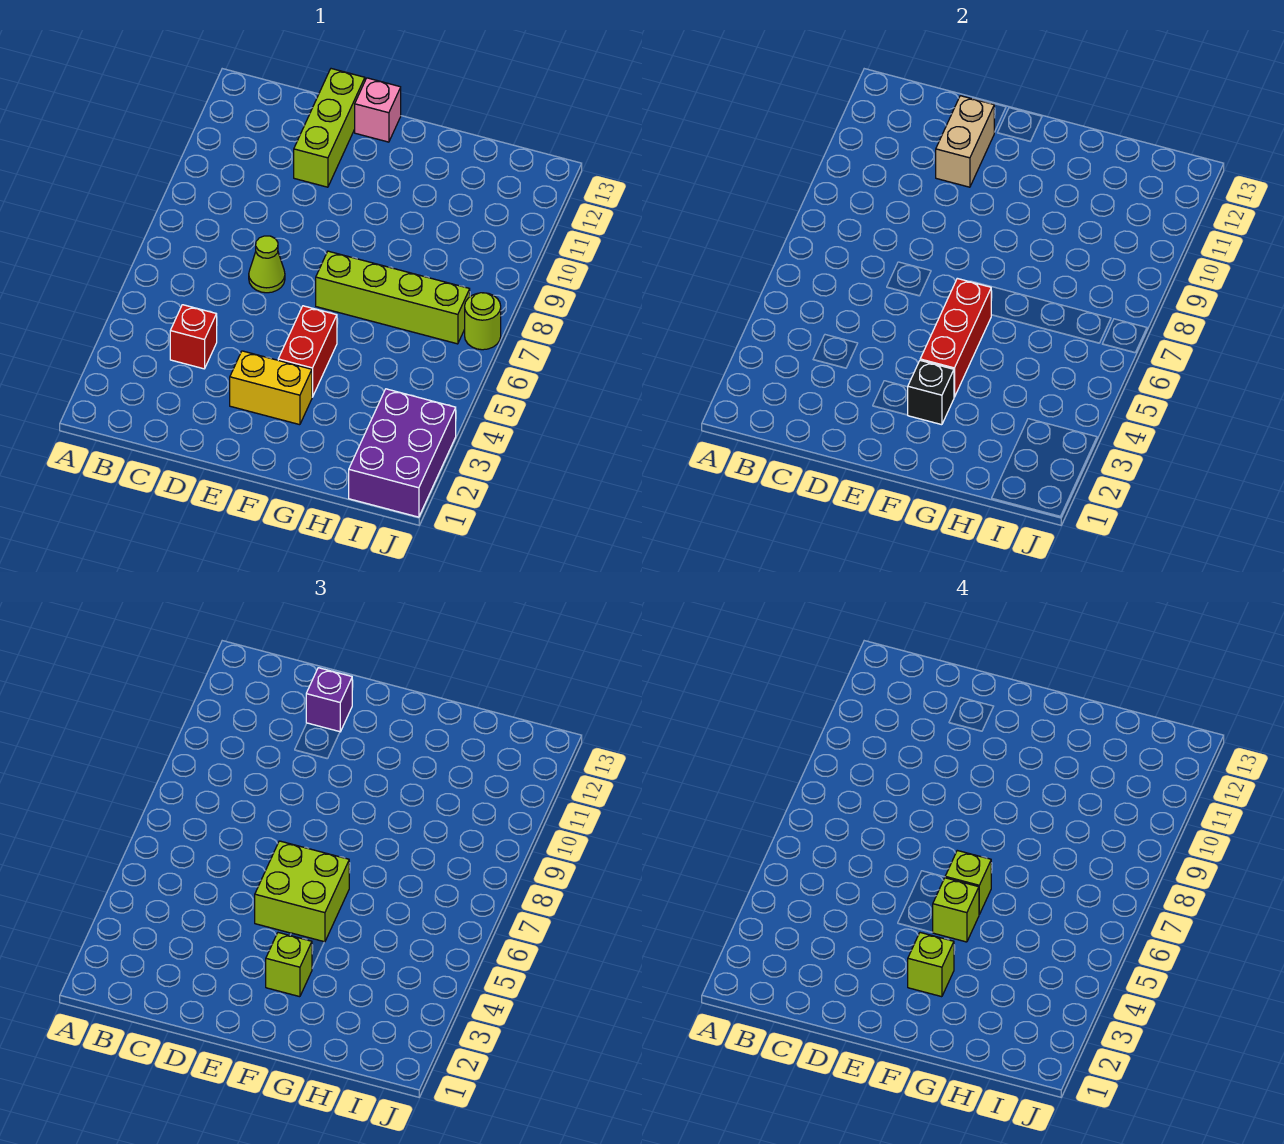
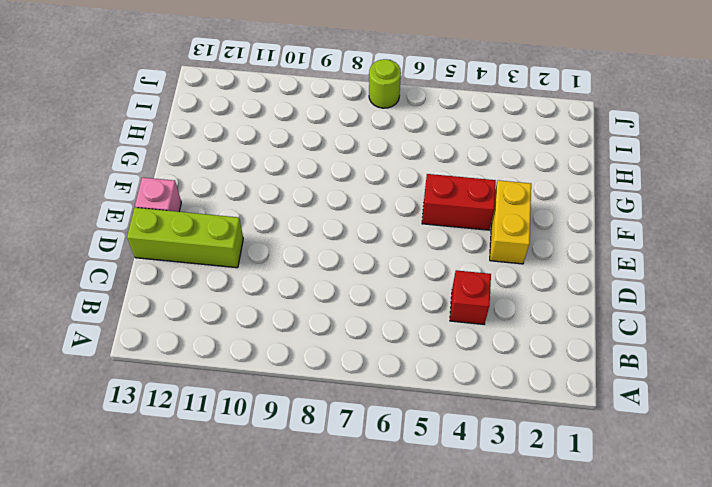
none -> lime 1x1 cone [249,236,285,293]
none -> lime 1x4 brick [316,251,470,344]
none -> purple 2x3 brick [349,389,456,517]

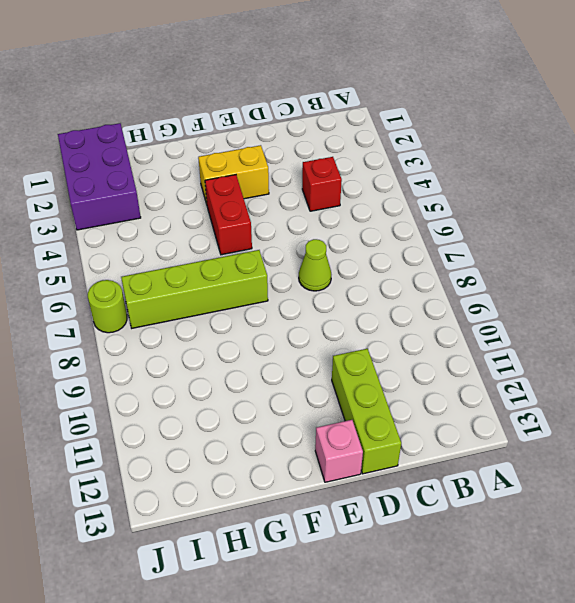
none -> tan 1x2 brick [936,96,994,187]
none -> black 1x1 brick [908,361,954,425]
none -> red 1x3 brick [920,278,991,397]

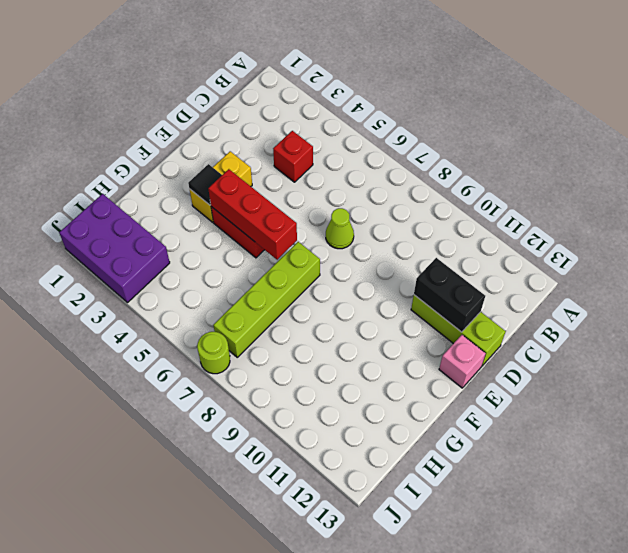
black 1x2 brick [414,258,485,332] -> tan 1x2 brick [936,96,994,187]
black 1x1 tile [188,164,222,205] -> black 1x1 brick [908,361,954,425]
none -> purple 1x1 brick [306,668,352,732]
none -> lime 2x2 brick [255,841,349,942]
none -> lime 1x1 brick [266,933,312,997]

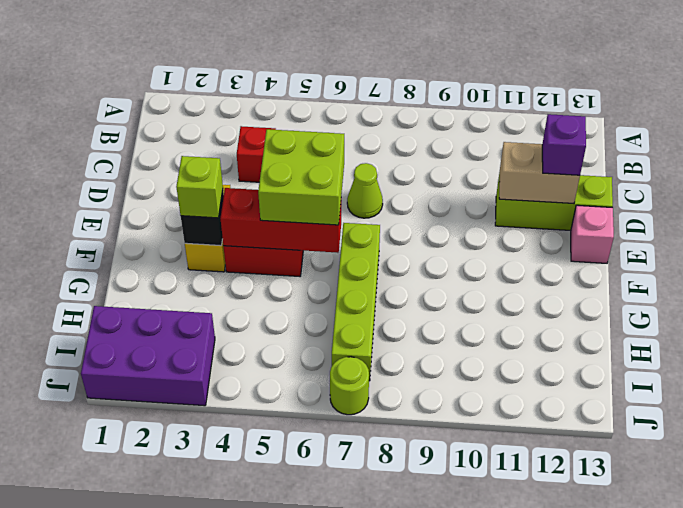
none -> lime 1x1 brick [908,933,954,997]
none -> lime 1x1 brick [932,878,979,942]
none -> lime 1x1 brick [945,850,991,914]

